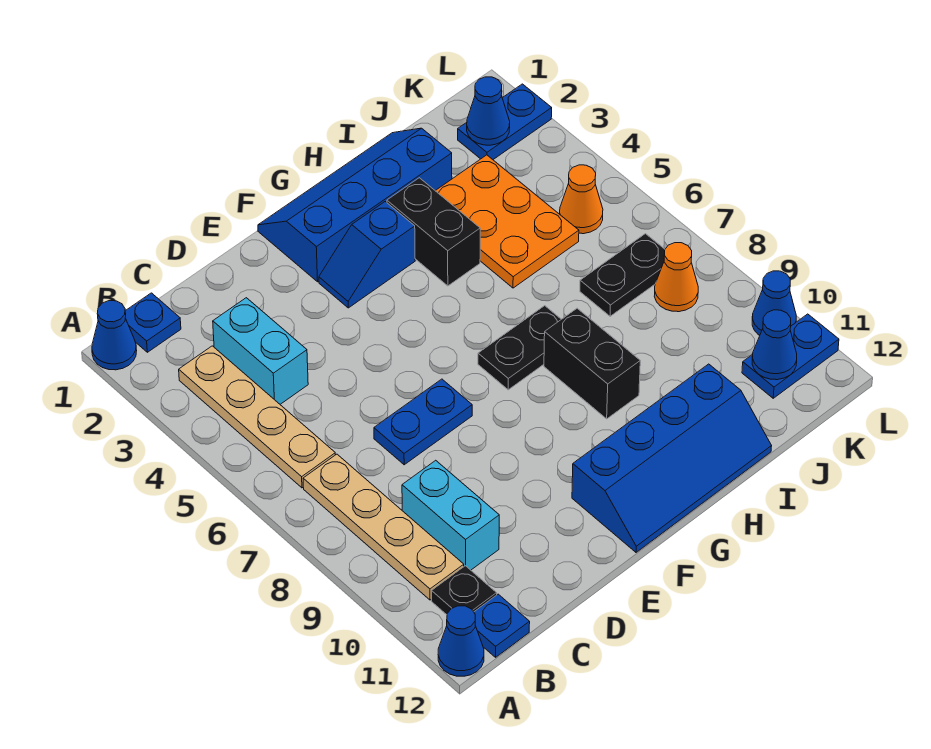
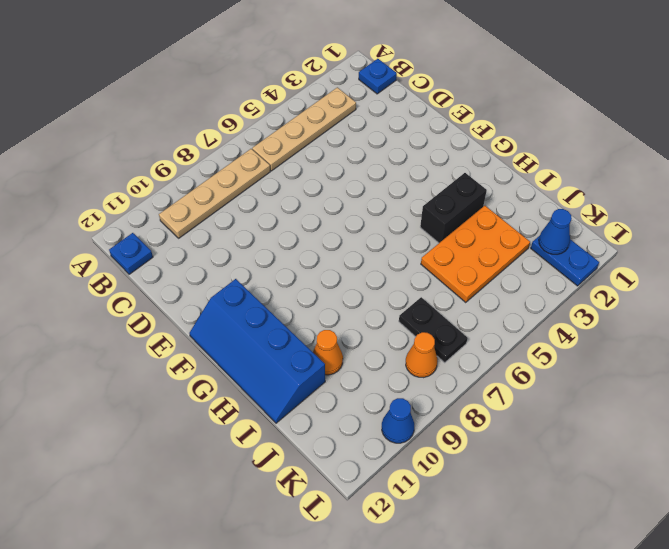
orange 1x1 cone [313,330,343,375] -> orange 1x1 cone moved to [560,165,603,234]
none -> blue 1x1 cone [92,301,137,370]
none -> blue 1x1 cone [438,606,484,676]
none -> black 1x1 plate [432,566,497,615]

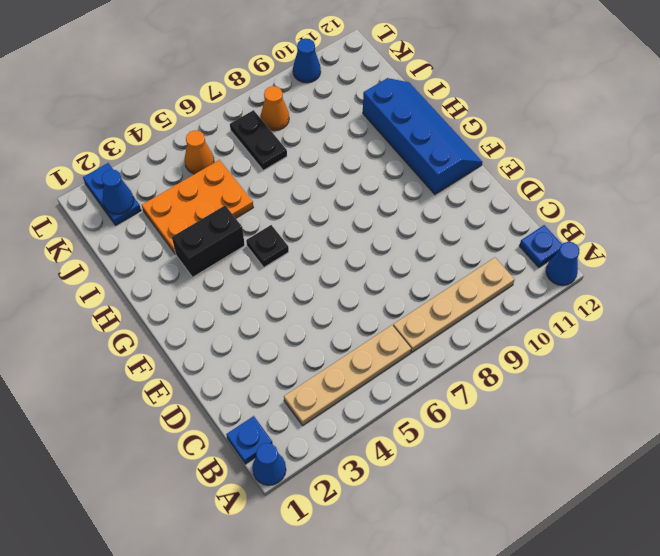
black 1x1 plate [246,225,289,267] -> black 1x1 plate moved to [432,566,497,615]
none -> cyan 1x2 brick [213,298,308,404]
none -> cyan 1x2 brick [402,460,499,570]
none -> blue 1x2 plate [374,379,472,465]

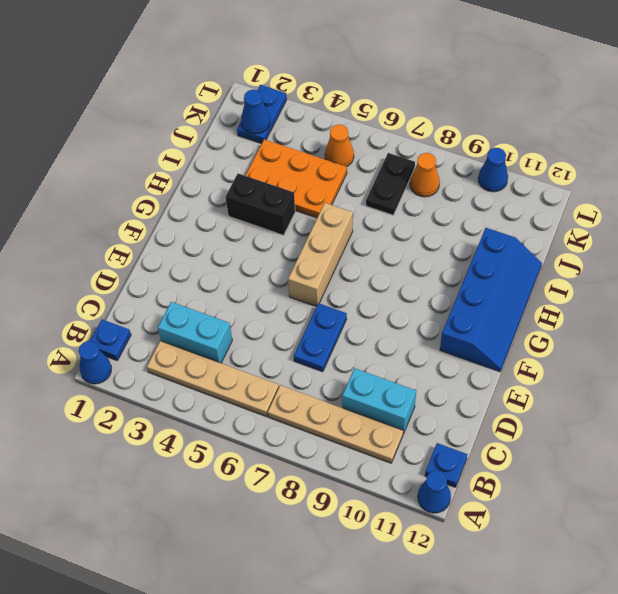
tan 1x3 brick [288,203,353,307] -> none
none -> black 1x1 plate [432,566,497,615]
none -> blue 2x4 slope [258,128,452,282]
none -> blue 1x2 slope [319,202,415,308]

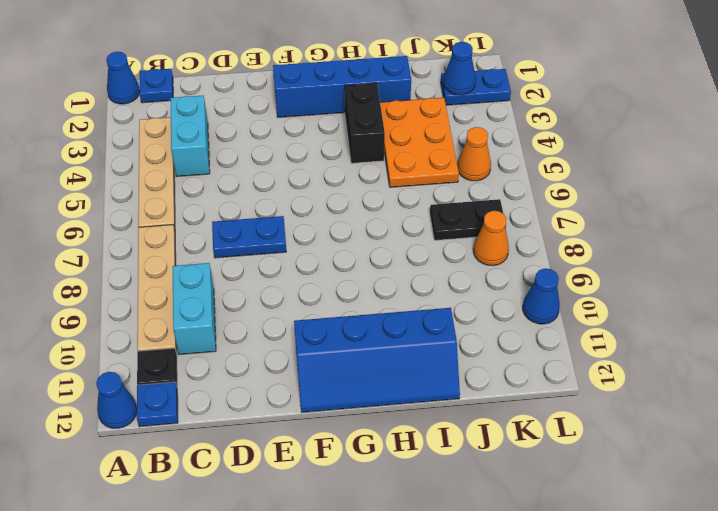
none -> blue 1x2 slope [319,202,415,308]
none -> black 1x2 plate [478,306,561,390]
none -> black 1x2 brick [544,308,640,419]

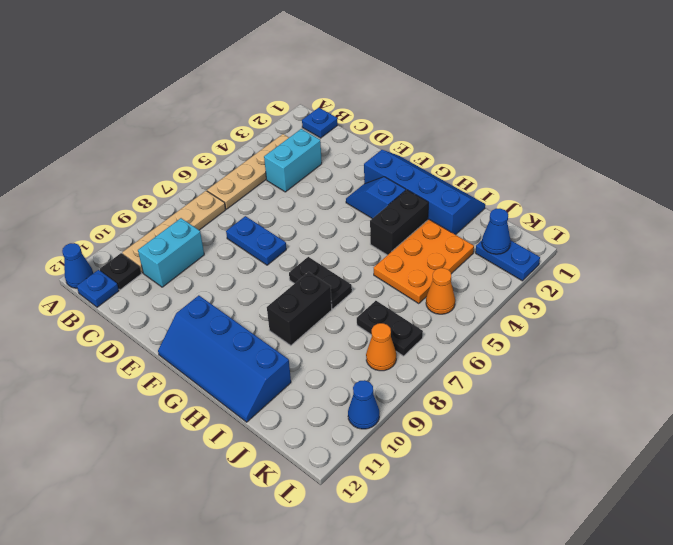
none -> blue 1x1 cone [92,301,137,370]
none -> blue 1x2 plate [742,314,839,398]
none -> blue 1x1 cone [752,310,797,380]

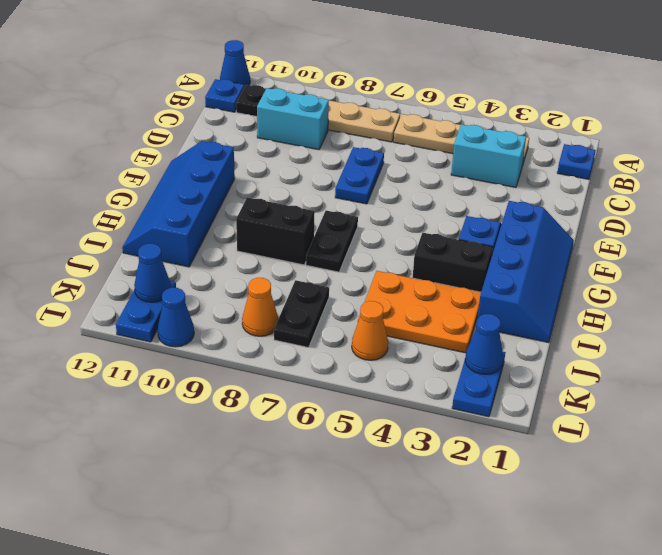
none -> blue 1x1 cone [92,301,137,370]

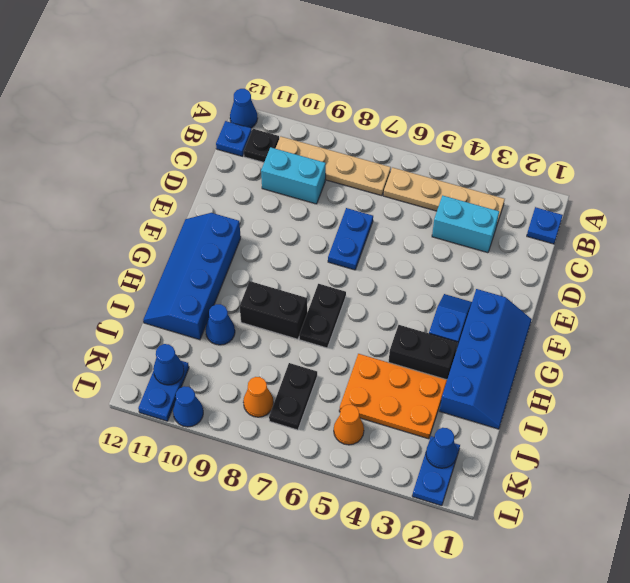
blue 1x1 cone [205,304,235,345] -> blue 1x1 cone moved to [92,301,137,370]

